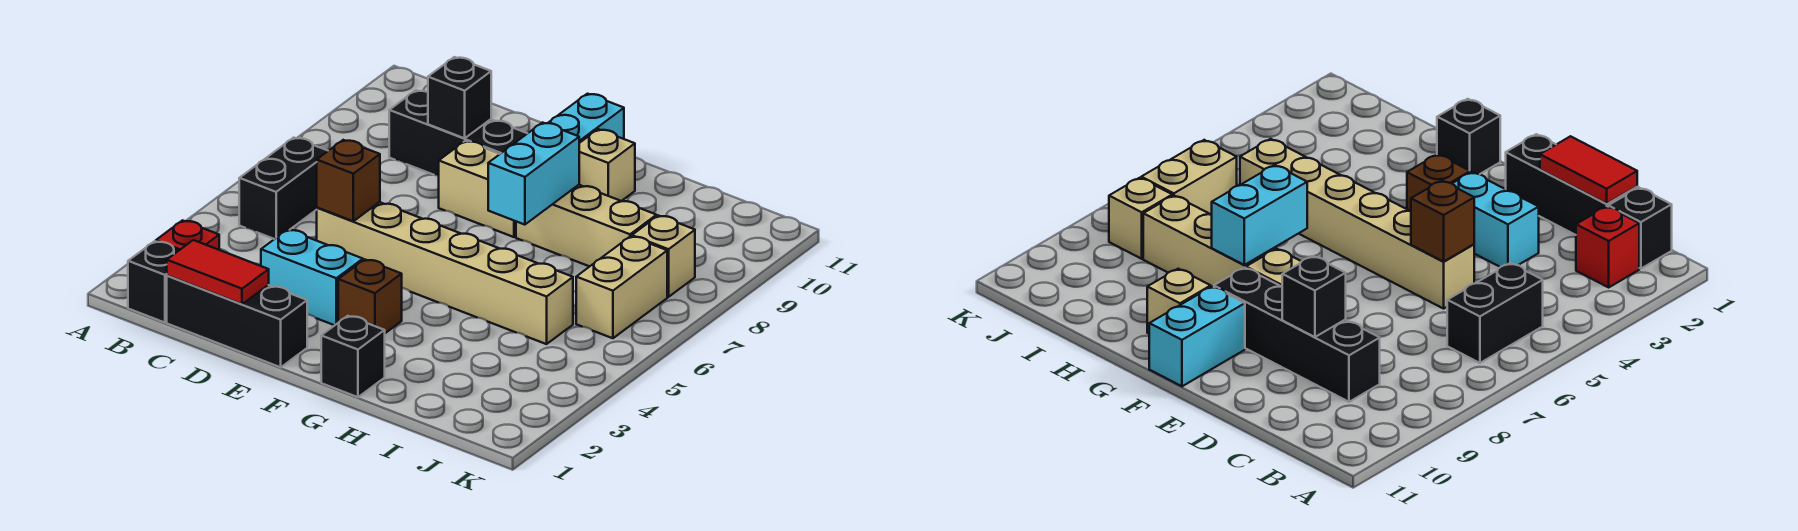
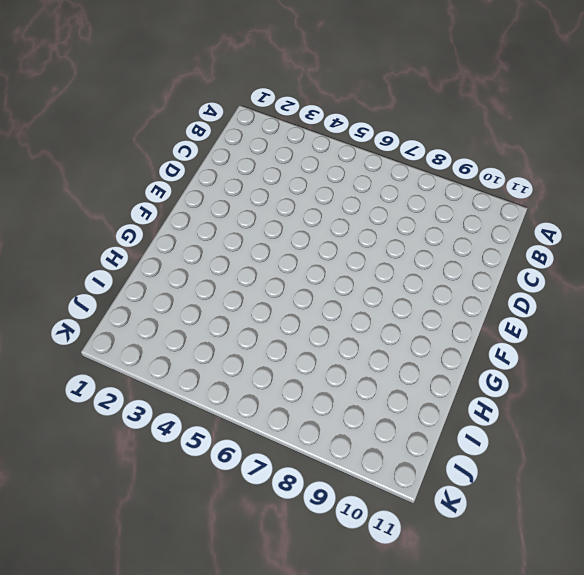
none -> black 1x1 brick [128,241,179,323]
none -> red 1x1 brick [156,220,219,250]
none -> black 1x2 brick [239,138,328,239]

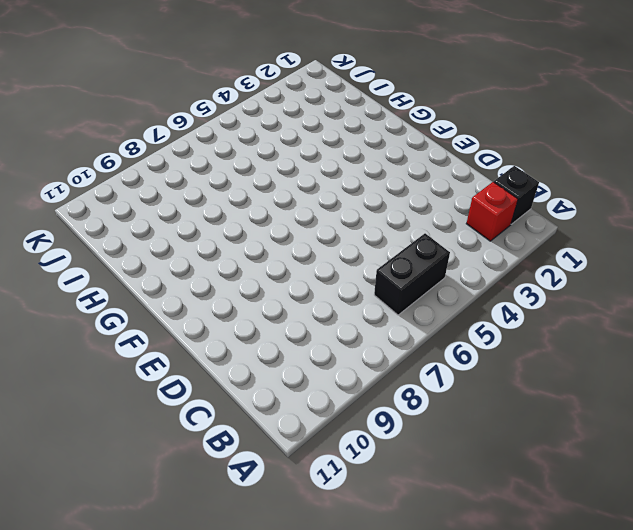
none -> black 1x3 brick [167,276,307,367]
none -> black 1x4 brick [389,90,527,176]
none -> cyan 1x2 brick [261,230,363,325]

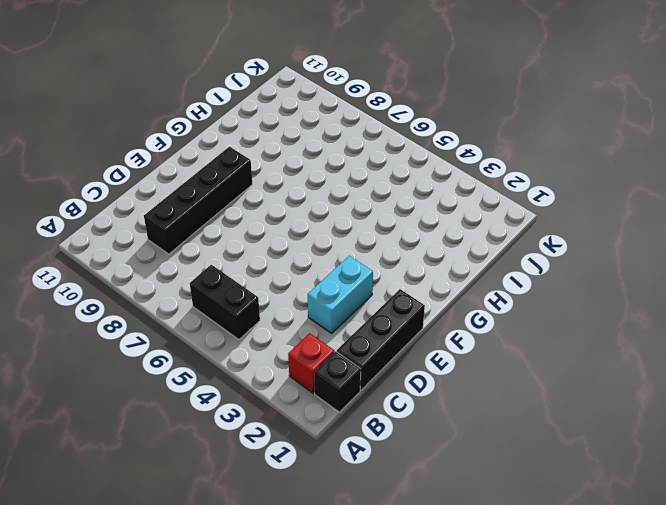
none -> tan 1x6 brick [317,202,573,344]
none -> tan 1x2 brick [439,141,516,237]
none -> brown 1x1 brick [338,260,402,333]

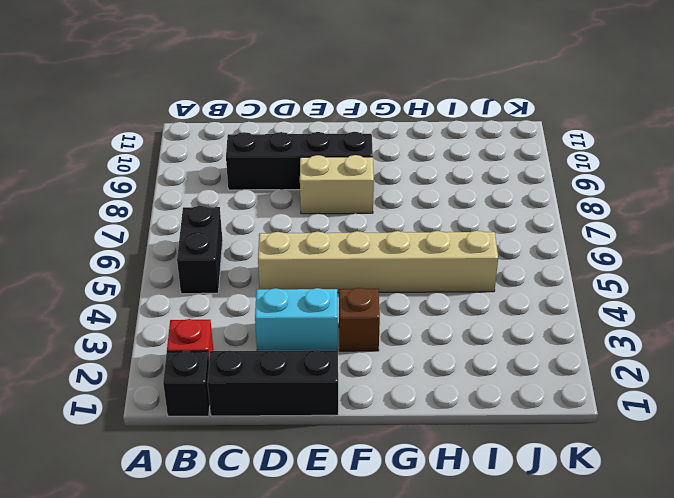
none -> cyan 1x2 brick [548,94,624,143]
none -> black 1x1 brick [321,316,385,397]
none -> tan 1x3 brick [516,185,657,266]

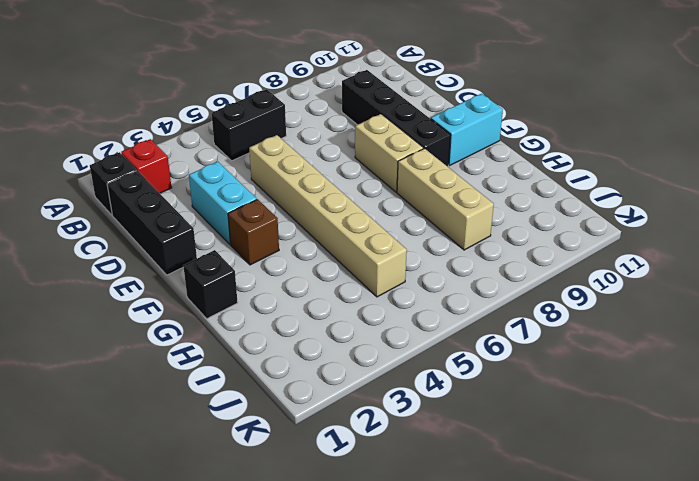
none -> tan 1x1 brick [579,129,635,201]
none -> tan 1x2 brick [576,236,667,338]
none -> tan 1x1 brick [632,216,695,297]

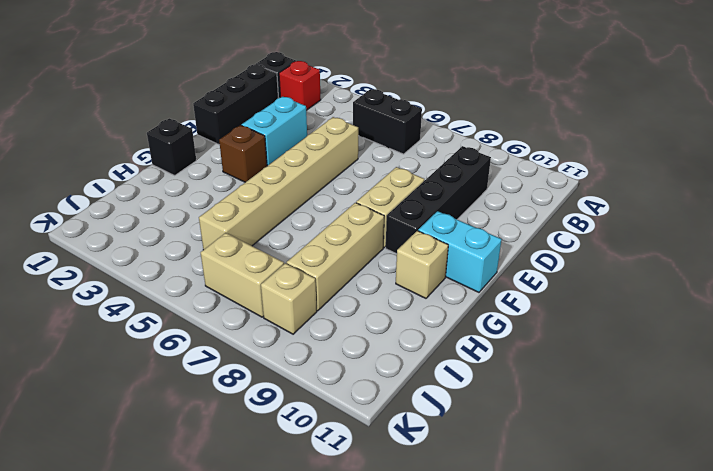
none -> red 1x2 tile [167,240,269,304]
none -> brown 1x1 brick [317,140,380,221]
none -> black 1x1 brick [428,57,491,138]

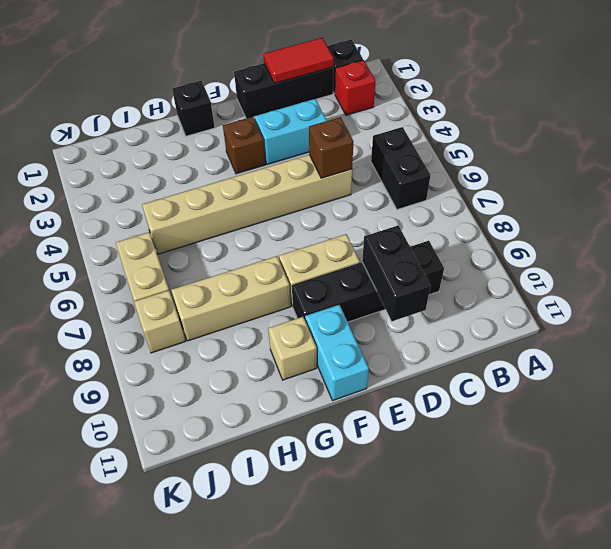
black 1x2 brick [362,225,431,321] -> black 1x1 brick [428,57,491,138]
none -> cyan 1x2 brick [488,123,579,225]

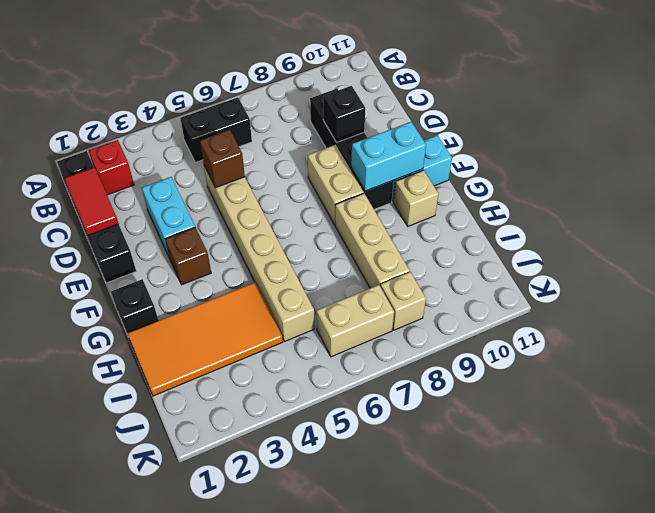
cyan 1x2 brick [351,122,426,191] -> cyan 1x2 brick moved to [488,123,579,225]
orange 2x4 tile [127,282,283,396] -> none

